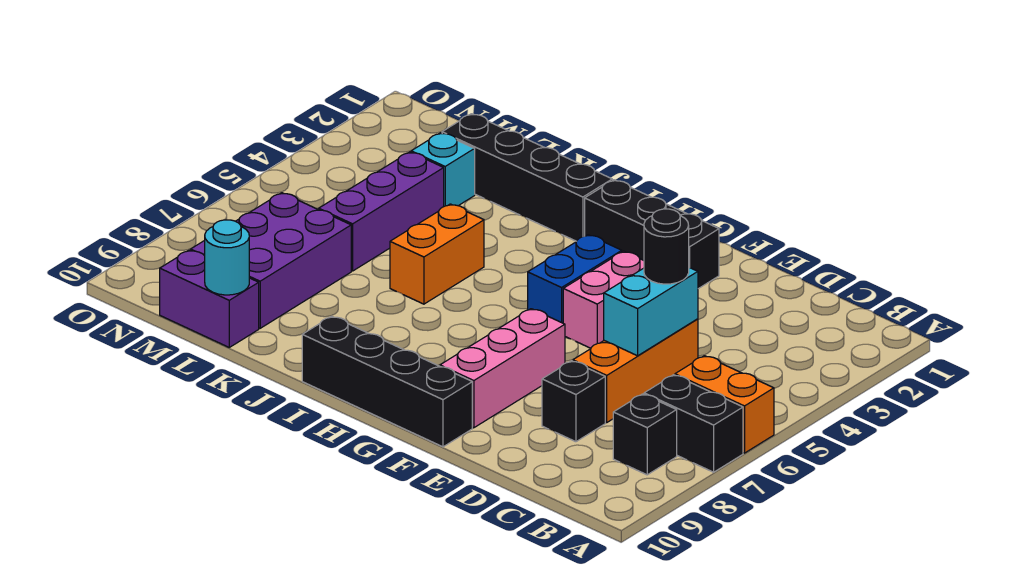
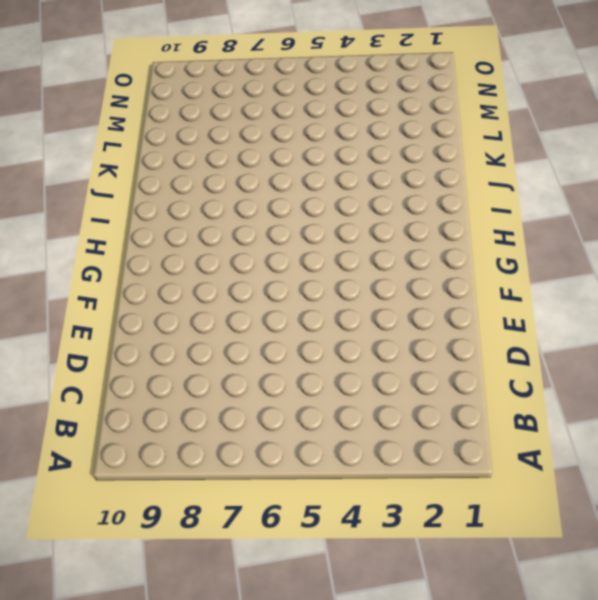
none -> orange 1x2 brick [675,356,774,453]
none -> black 1x2 brick [644,375,743,472]
none -> black 1x1 brick [613,394,677,475]

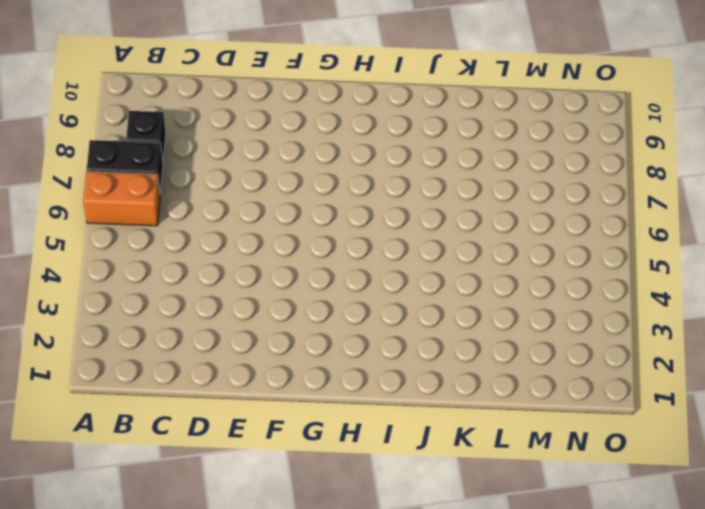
none -> orange 1x3 brick [573,319,698,422]
none -> black 1x1 brick [542,361,605,442]
none -> black 1x3 brick [585,180,719,289]

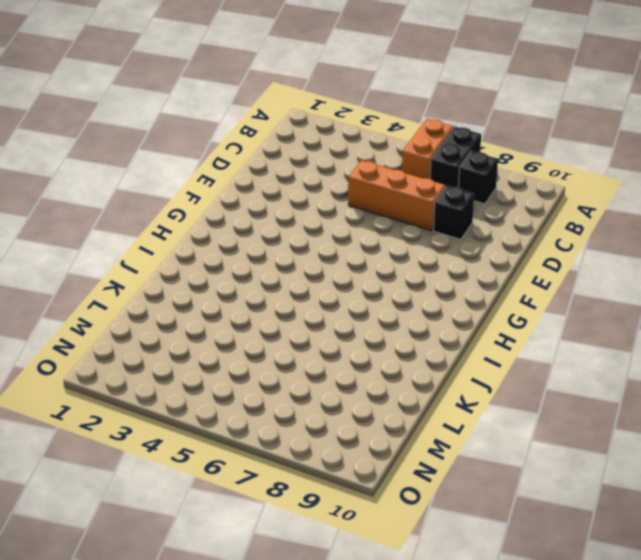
none -> black 1x3 brick [585,180,719,289]
none -> pink 1x2 brick [563,251,644,348]
none -> pink 1x3 brick [440,309,565,428]

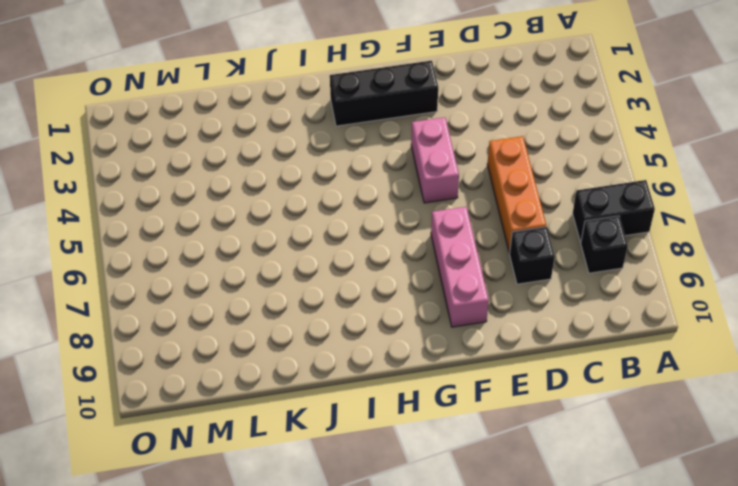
none -> orange 1x2 brick [675,356,774,453]
none -> black 1x4 brick [302,316,472,447]
none -> blue 1x2 brick [528,235,622,323]

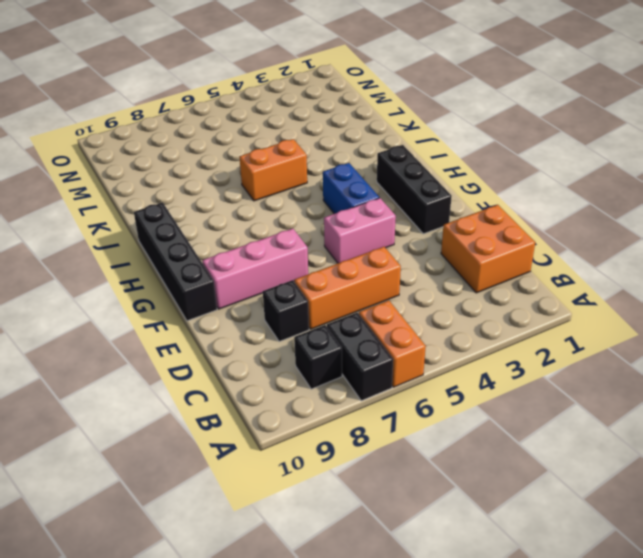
orange 2x2 brick [441,205,535,293] -> none
blue 1x2 brick [323,163,379,214] -> blue 1x2 brick turned to [528,235,622,323]
none -> black 1x4 brick [442,114,612,241]
none -> cyan 1x1 brick [411,133,475,206]
none -> purple 1x3 brick [319,152,444,271]

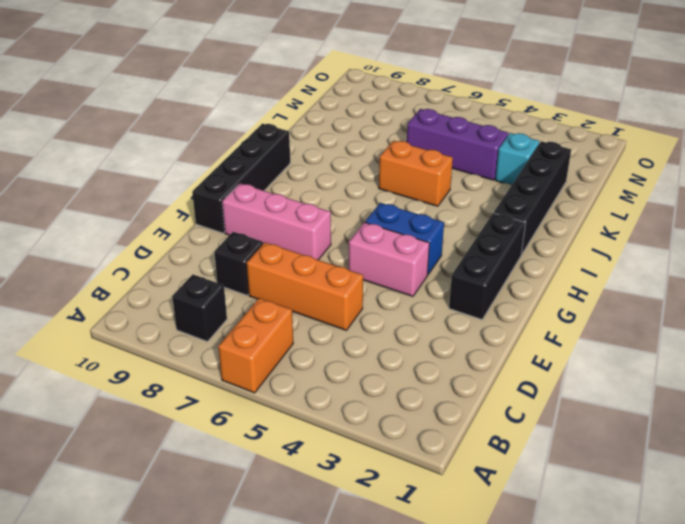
none -> black 1x2 brick [644,375,743,472]
none -> purple 2x3 brick [191,193,351,328]
none -> purple 1x2 brick [160,250,259,347]

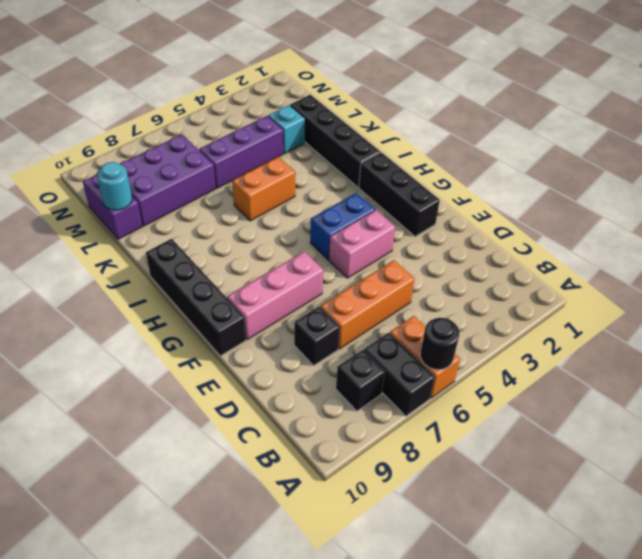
black 1x1 round brick [420,318,459,370] -> black 1x1 round brick moved to [644,209,689,284]
none -> cyan 1x2 brick [604,267,698,356]

